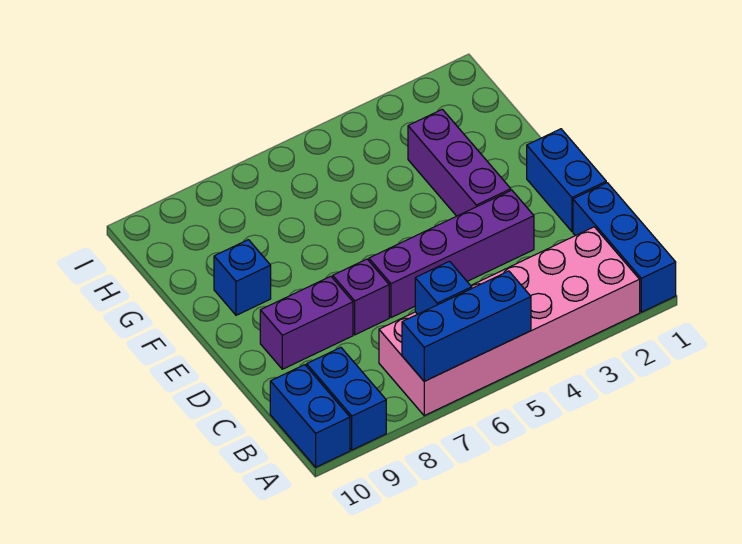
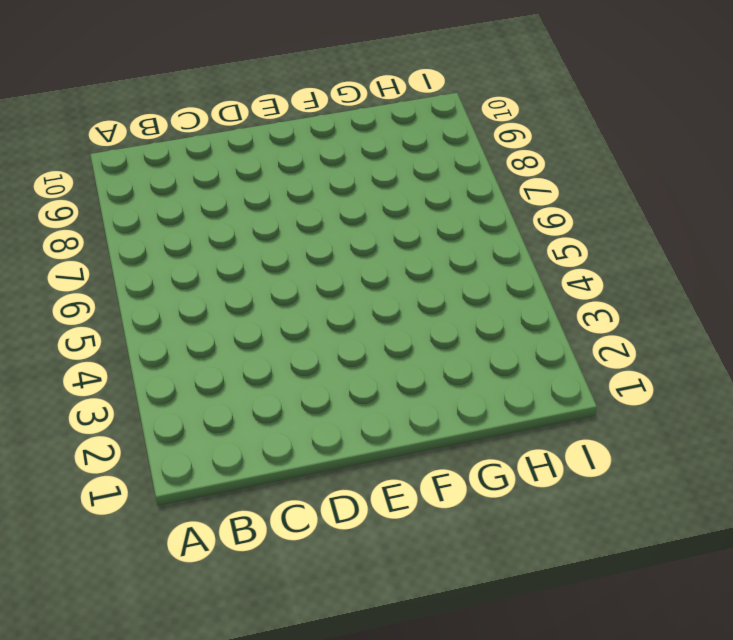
none -> blue 1x3 brick [573,183,676,312]
none -> pink 2x6 brick [379,227,640,416]
none -> blue 1x2 brick [307,348,386,450]

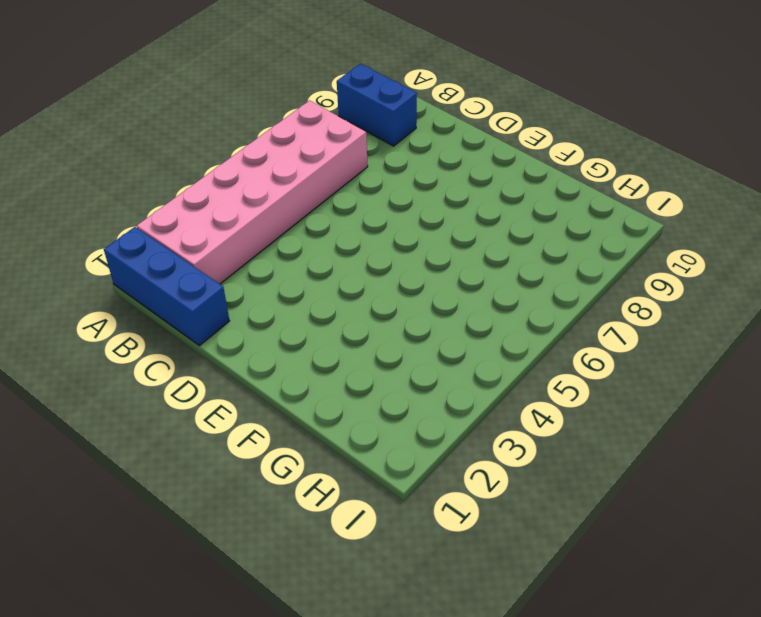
none -> blue 1x2 brick [270,365,350,467]
none -> blue 1x2 brick [527,129,606,231]
none -> purple 1x4 brick [369,190,534,318]

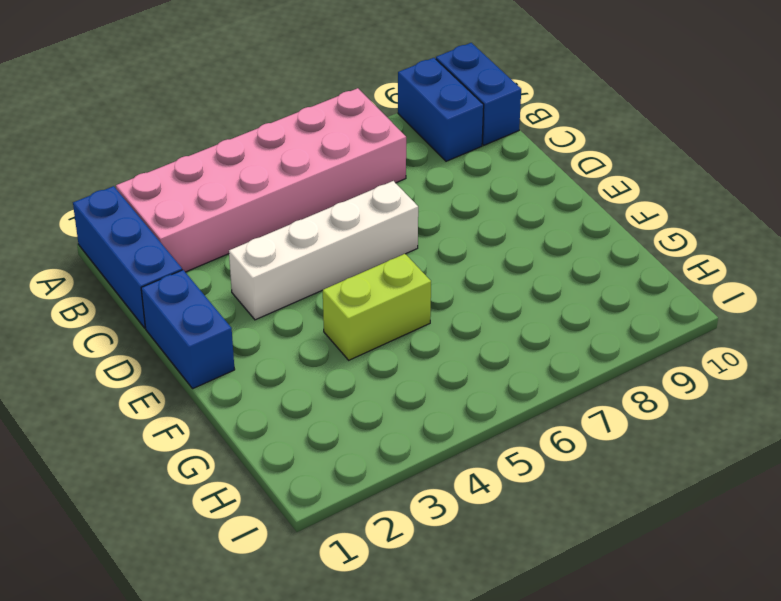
white 1x4 brick [229,181,418,320] -> purple 1x4 brick [369,190,534,318]
lime 1x2 brick [323,254,431,360] -> none
none -> purple 1x1 brick [333,259,389,335]
none -> purple 1x2 brick [260,276,353,369]
none -> purple 1x3 brick [408,109,511,216]

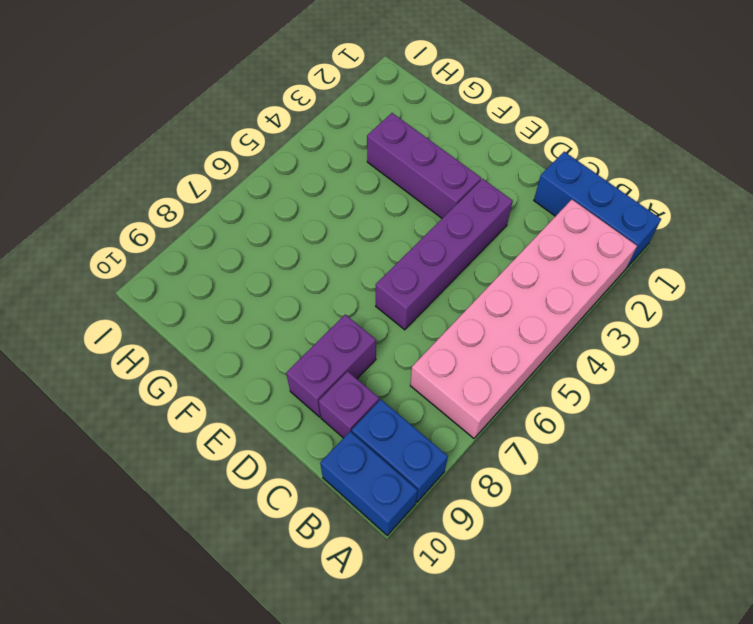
purple 1x1 brick [319,371,379,438] -> purple 1x1 brick moved to [333,259,389,335]
none -> blue 1x2 brick [527,129,606,231]
none -> blue 1x1 brick [214,240,271,315]
none -> blue 1x3 brick [402,271,531,381]

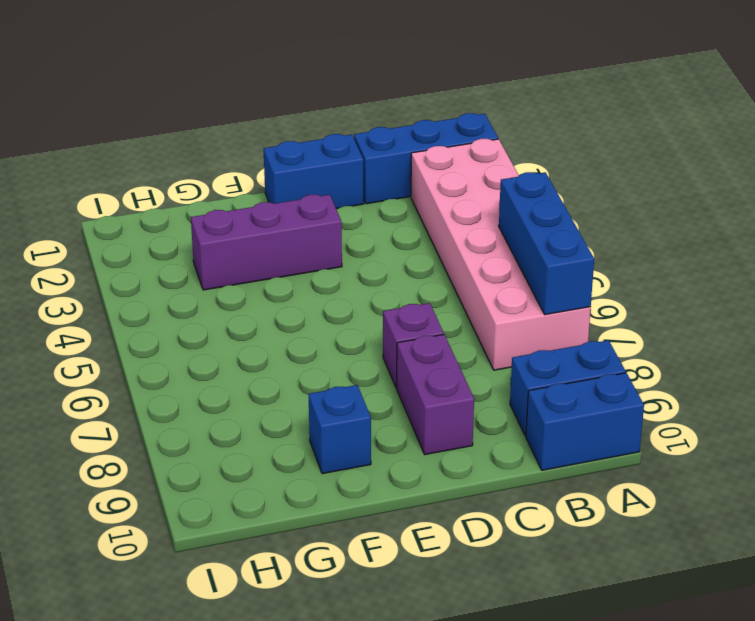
none -> purple 1x4 brick [369,190,534,318]
none -> blue 1x1 brick [415,261,472,314]

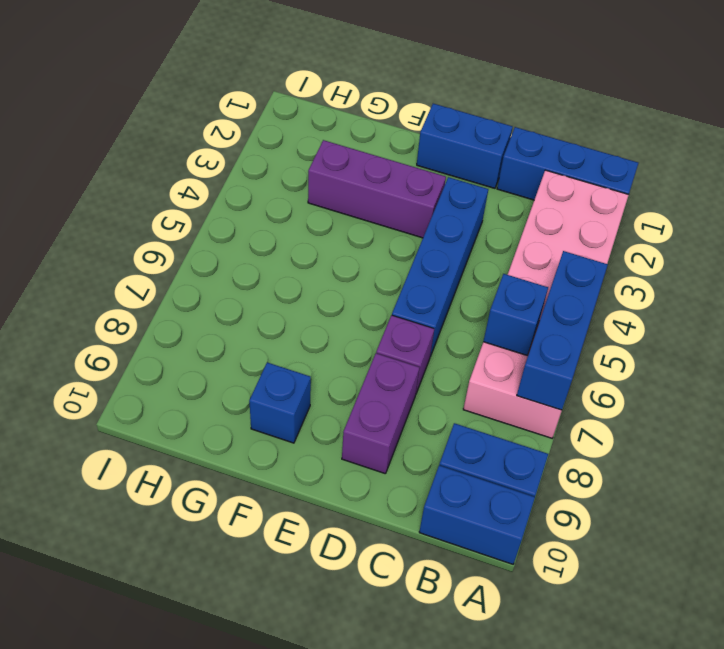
blue 1x4 brick [392,177,488,357] -> purple 1x4 brick [369,190,534,318]

